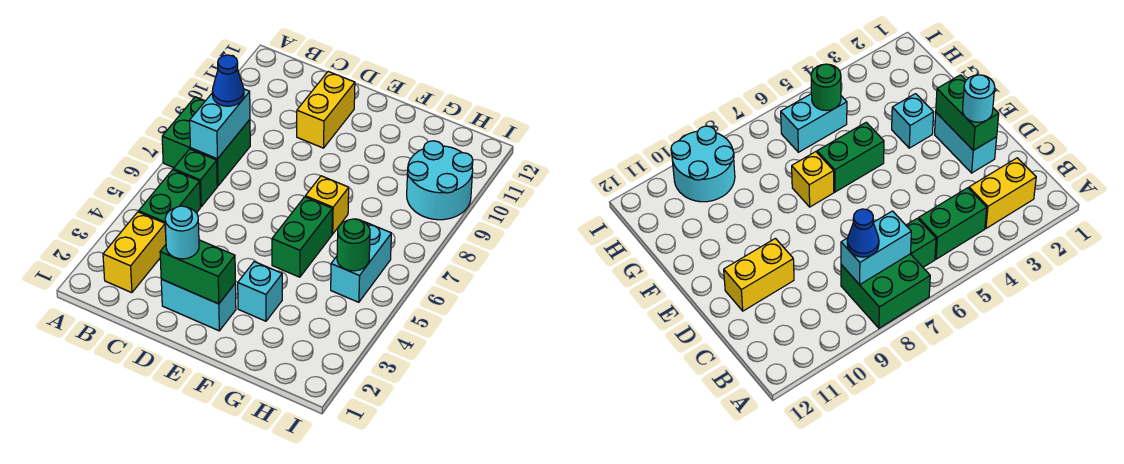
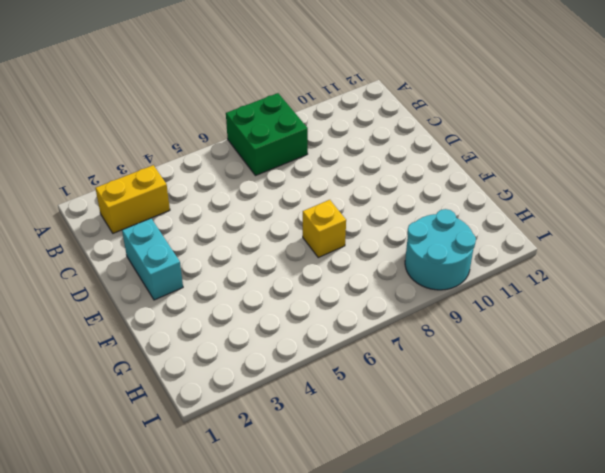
none -> green 1x2 brick [139,170,200,232]
none -> green 1x1 brick [173,149,217,207]
none -> yellow 1x2 brick [297,72,355,148]

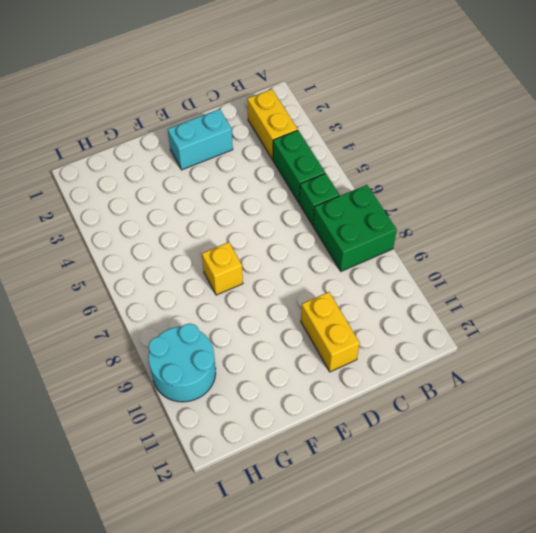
none -> cyan 1x1 brick [238,262,282,321]
none -> green 1x2 brick [272,197,332,277]
none -> cyan 1x2 brick [331,221,391,302]

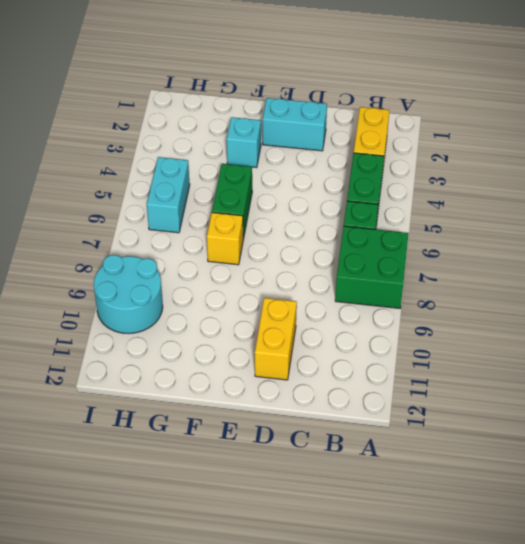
none -> cyan 1x2 brick [190,89,250,159]
none -> green 1x2 brick [160,240,235,304]
none -> green 1x1 round brick [337,219,370,271]

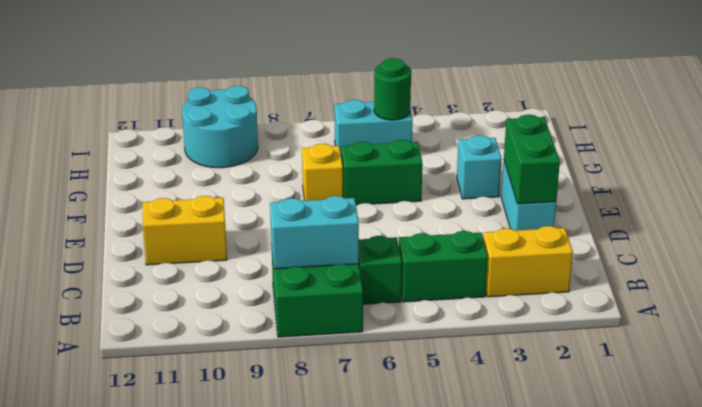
none -> blue 1x1 cone [212,55,244,106]
none -> cyan 1x1 round brick [165,206,199,259]

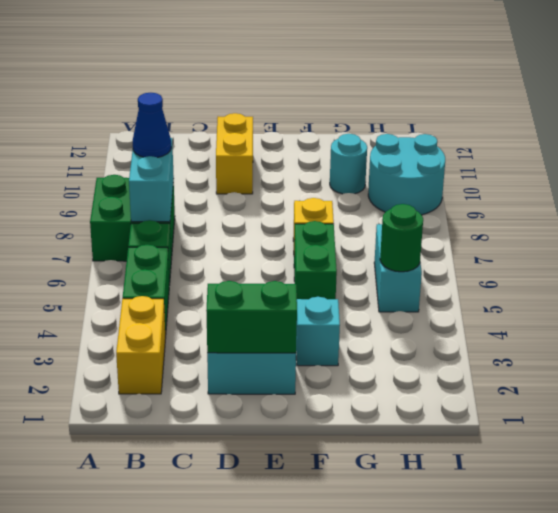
cyan 1x1 round brick [330,134,367,194] -> cyan 1x1 round brick moved to [165,206,199,259]

